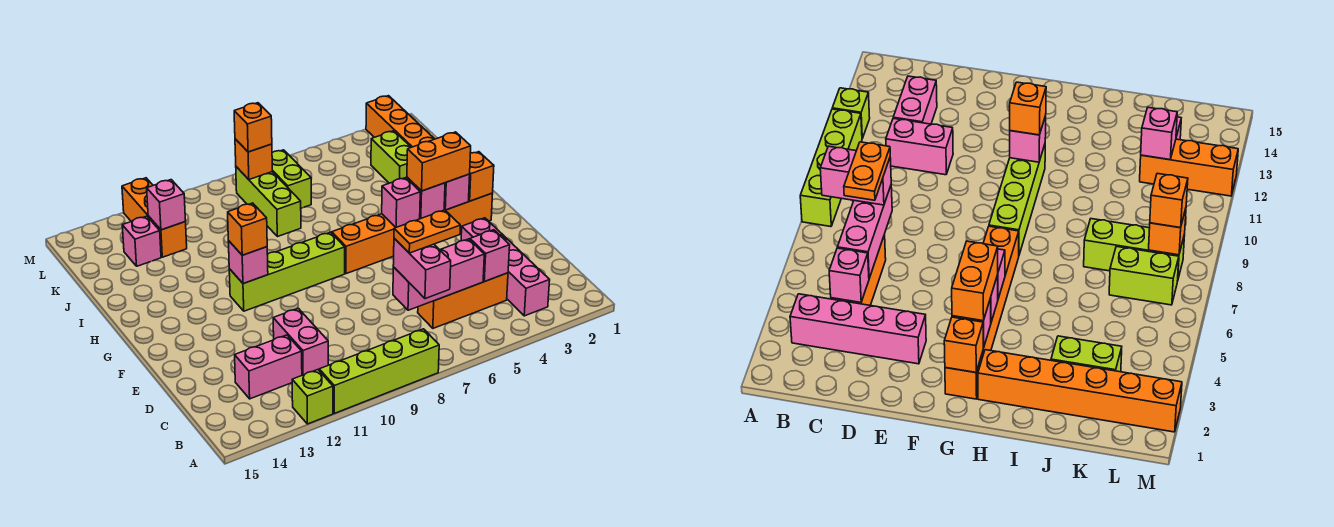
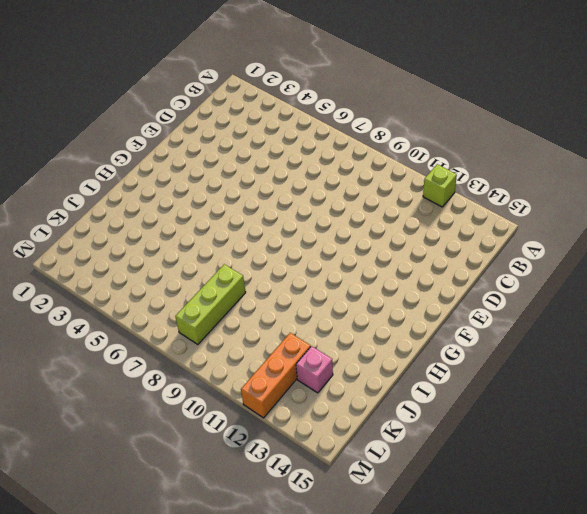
none -> lime 1x4 brick [319,329,439,413]
none -> pink 1x4 brick [461,218,550,316]
none -> orange 1x3 brick [418,273,508,328]

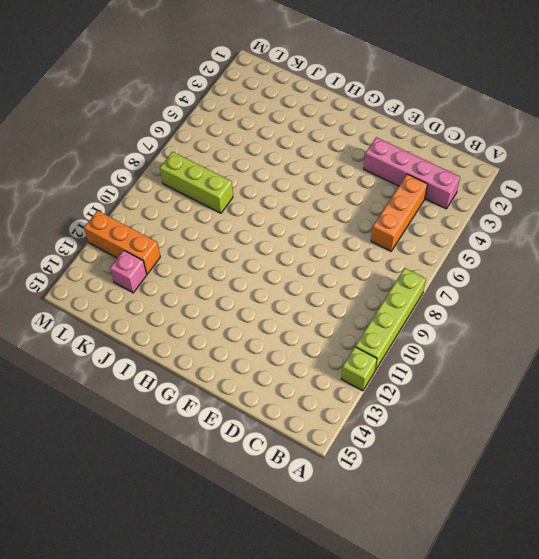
none -> pink 1x2 brick [273,308,328,375]
none -> pink 1x2 brick [235,335,302,399]
none -> orange 1x6 brick [332,193,493,274]

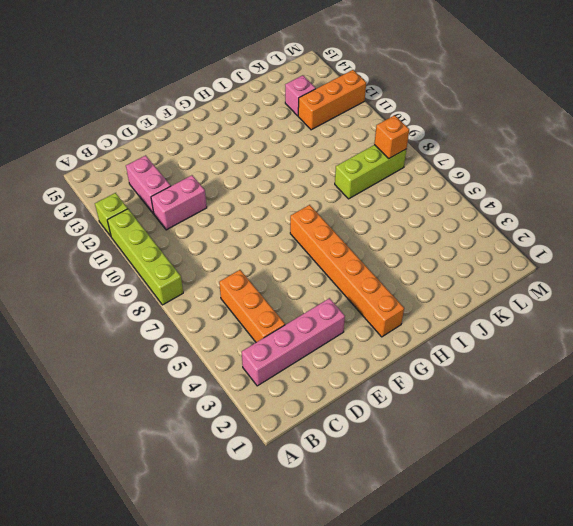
none -> lime 1x4 brick [229,232,345,311]
none -> orange 1x6 brick [366,96,434,147]
none -> lime 1x2 brick [371,131,411,183]

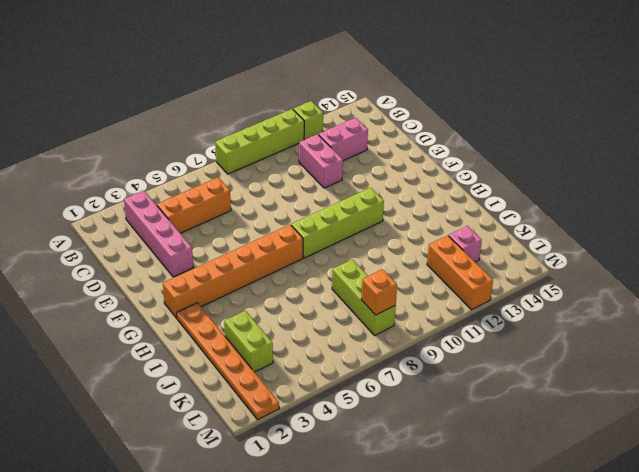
orange 1x6 plate [177,303,279,420] -> orange 1x6 brick [366,96,434,147]
none -> lime 1x2 brick [272,150,311,208]
none -> pink 1x1 brick [470,230,510,282]
none -> pink 1x3 brick [393,239,484,310]

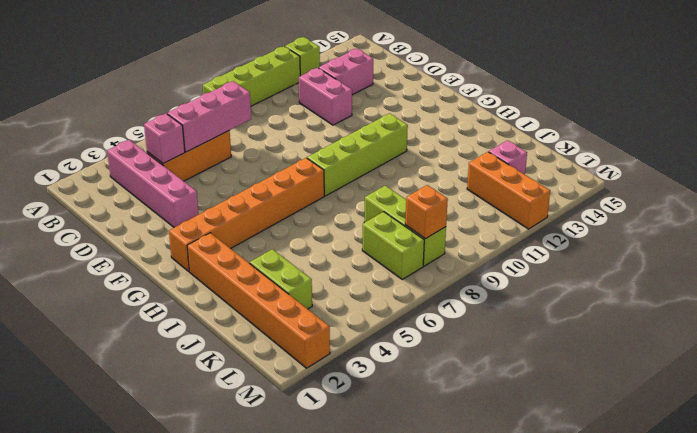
none -> orange 1x1 brick [469,152,494,201]
none -> pink 1x1 brick [444,174,470,210]
none -> pink 1x1 brick [407,177,445,219]

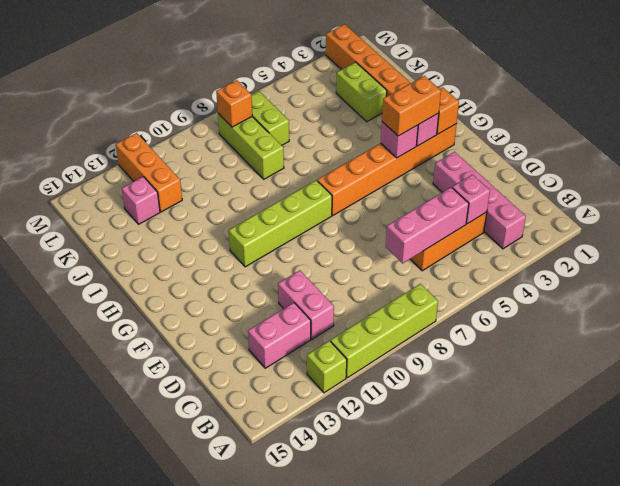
none -> pink 1x1 brick [382,178,420,227]
none -> pink 1x1 brick [228,241,268,284]
none -> pink 1x1 brick [147,180,185,230]

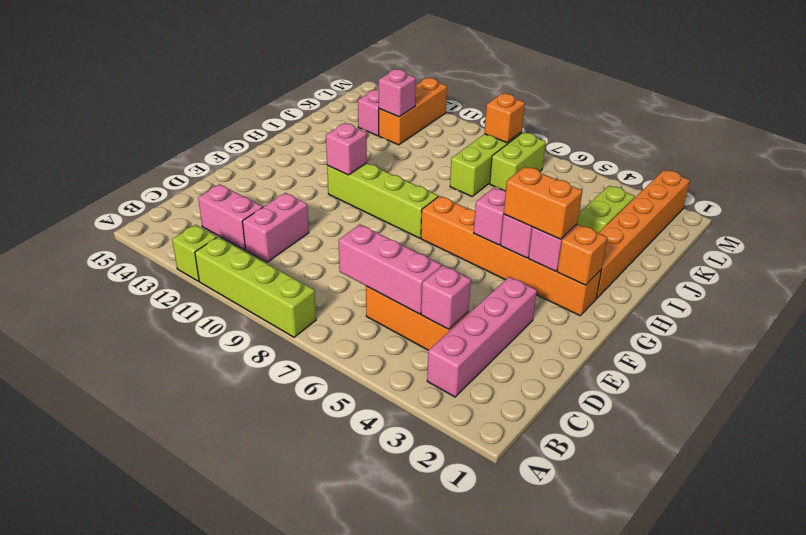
none -> pink 1x2 brick [393,238,451,299]
none -> orange 1x1 brick [228,203,267,255]
none -> orange 1x1 brick [234,103,272,152]

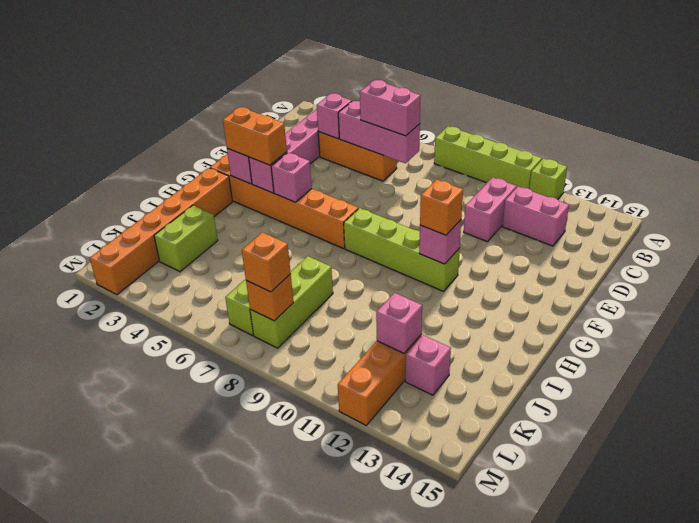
pink 1x2 brick [360,80,421,136] -> pink 1x2 brick turned to [393,238,451,299]
none -> orange 1x1 brick [469,152,494,201]
none -> orange 1x2 plate [394,210,460,253]

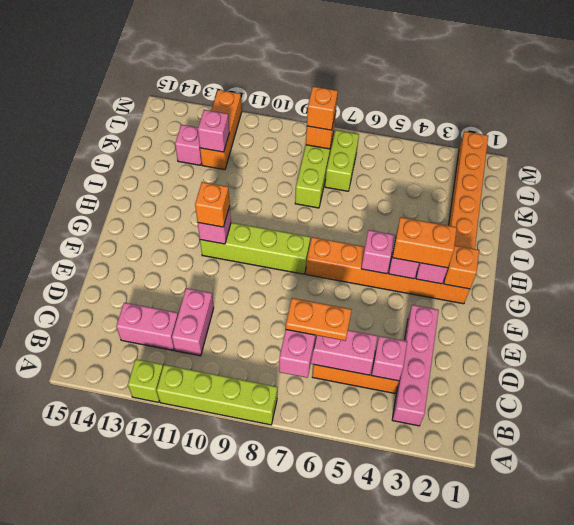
none -> lime 1x2 brick [371,131,411,183]

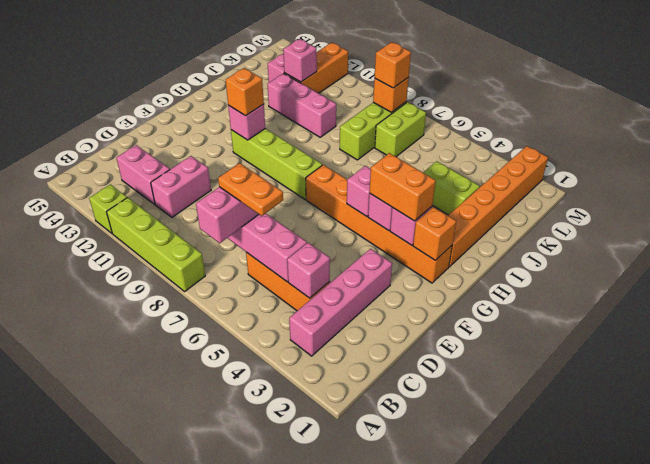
lime 1x2 brick [423,161,480,215] -> lime 1x2 brick turned to [371,131,411,183]
pink 1x3 brick [267,73,336,137] -> none

